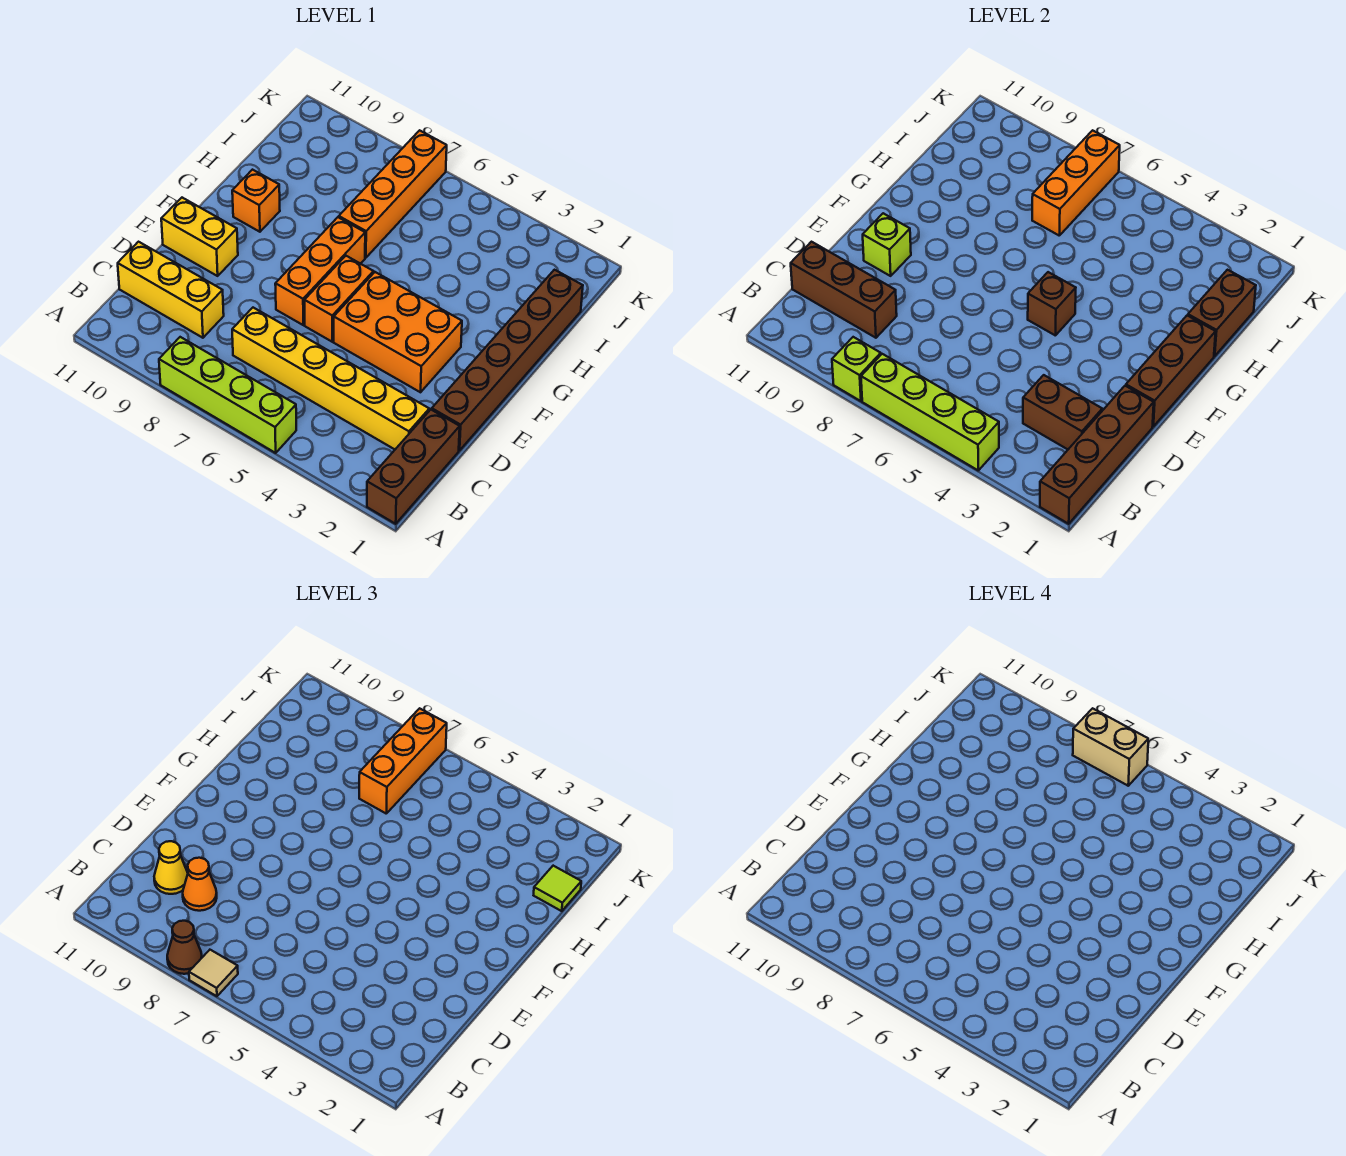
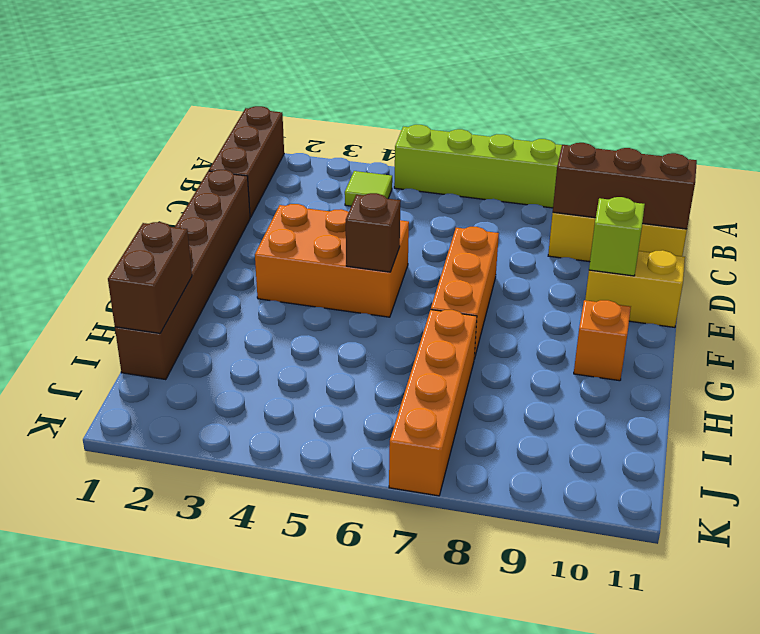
lime 1x1 tile [345,171,392,206] -> lime 1x1 tile moved to [534,866,581,911]
none -> yellow 1x6 brick [232,308,429,449]
none -> orange 1x2 brick [305,256,374,342]
none -> brown 1x4 brick [1040,386,1154,524]

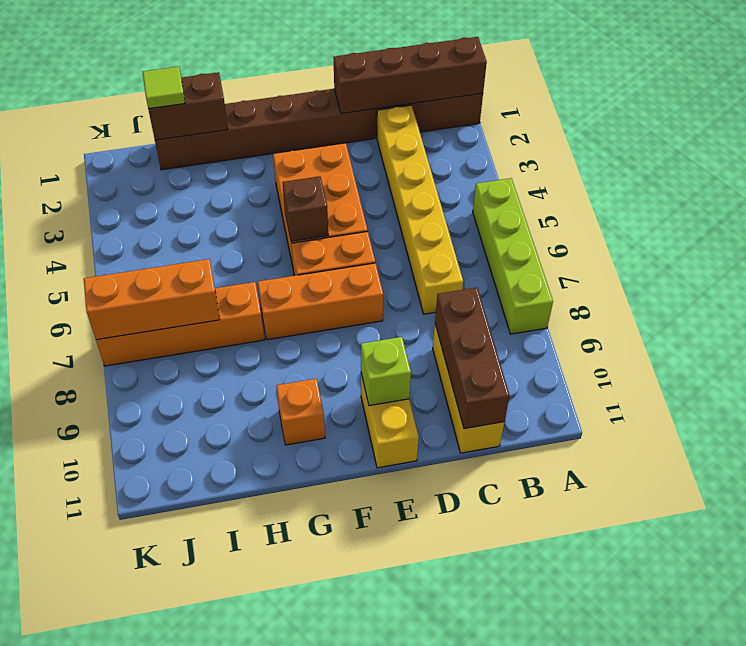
none -> lime 1x4 brick [861,354,999,470]
none -> lime 1x1 brick [832,337,881,401]
none -> brown 1x2 brick [1023,375,1102,449]

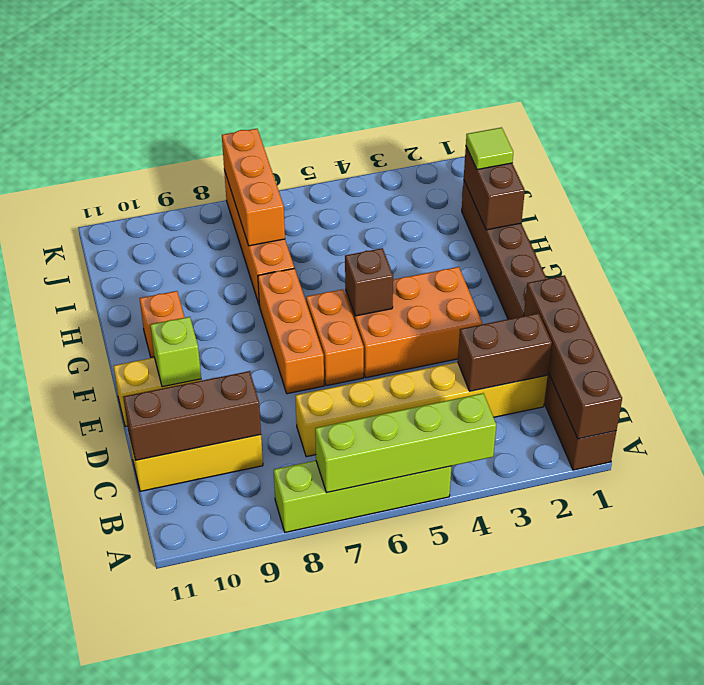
none -> lime 1x1 brick [832,337,881,401]
none -> brown 1x3 brick [1126,315,1216,426]
none -> tan 1x1 tile [189,950,238,996]

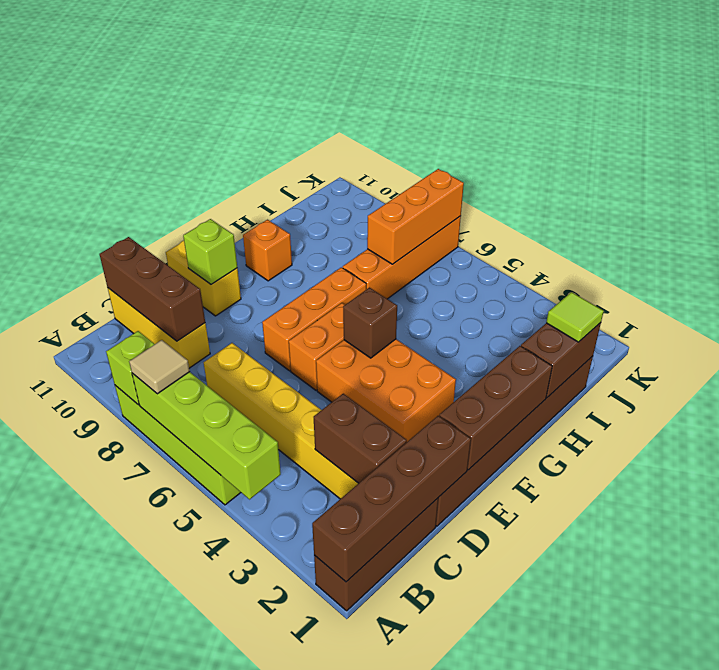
none -> brown 1x1 cone [167,921,202,974]
none -> orange 1x1 cone [183,858,217,911]
none -> yellow 1x1 cone [154,841,188,894]

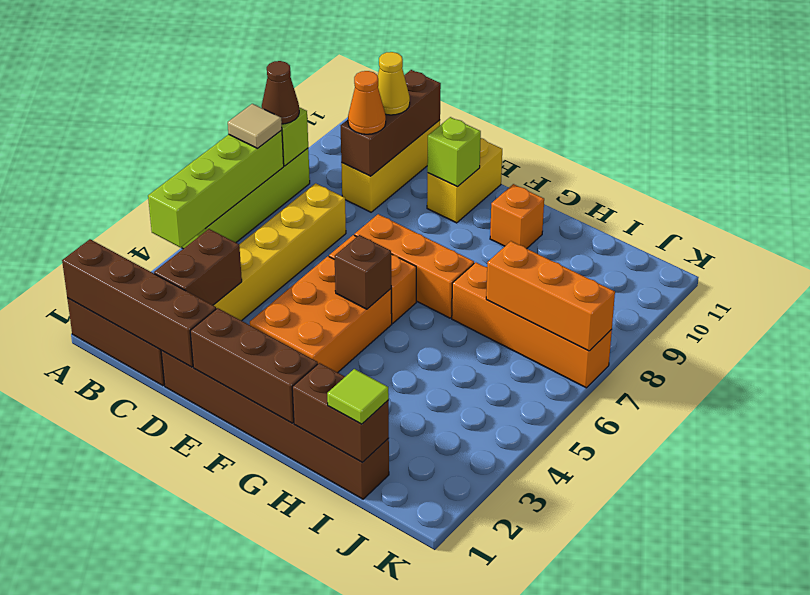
none -> orange 1x3 brick [359,708,447,813]
none -> tan 1x2 brick [1073,708,1148,786]

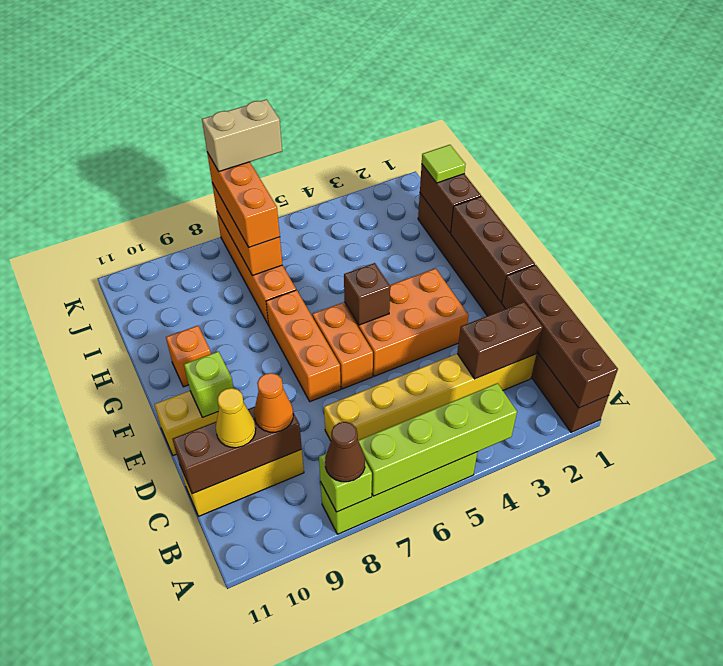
none -> tan 1x1 tile [189,950,238,996]

